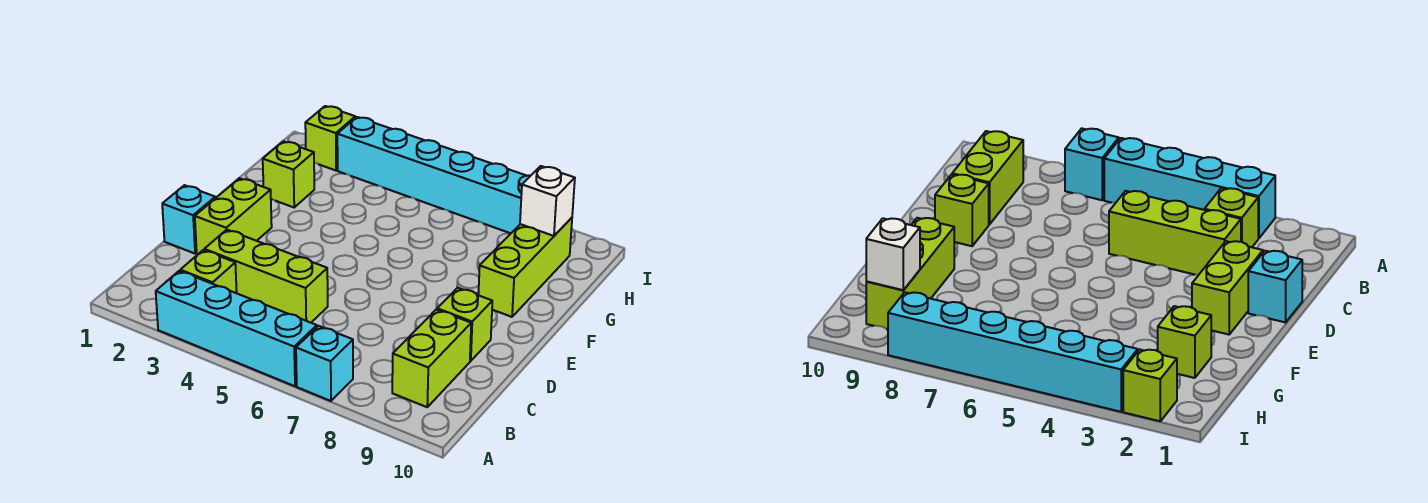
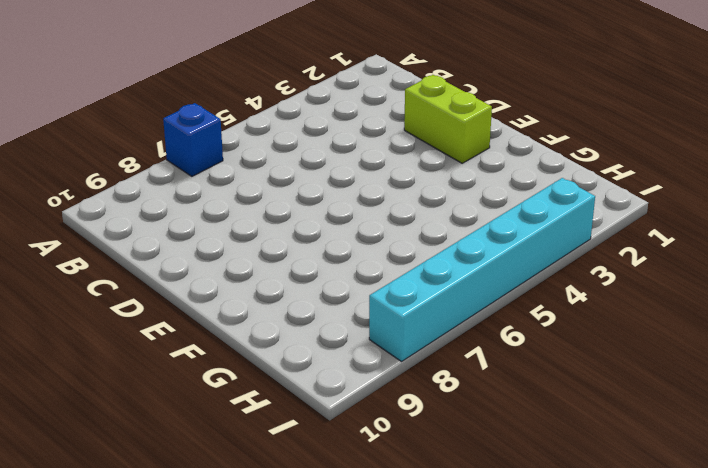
blue 1x1 brick [163,103,223,176] -> cyan 1x1 brick [296,326,353,401]
none -> cyan 1x4 brick [156,271,317,386]
none -> lime 1x1 brick [180,250,237,293]
none -> lime 1x2 brick [392,309,471,407]

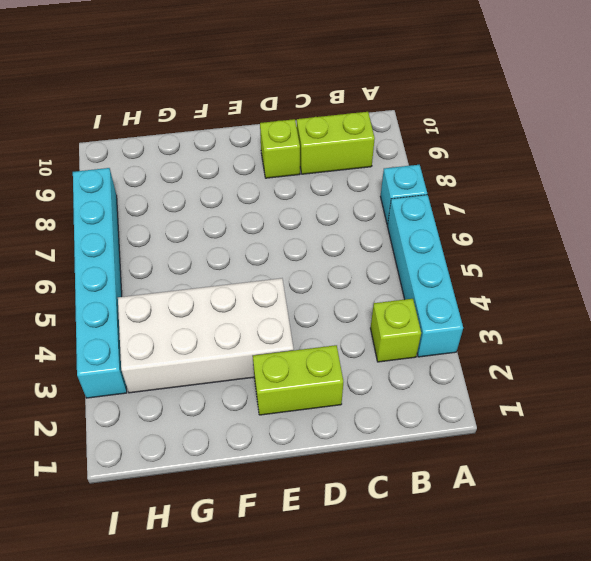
white 2x4 brick [118,278,294,393] -> none
none -> lime 1x3 brick [204,230,328,323]
none -> cyan 1x1 brick [162,185,215,254]
none -> lime 1x3 brick [478,218,572,317]

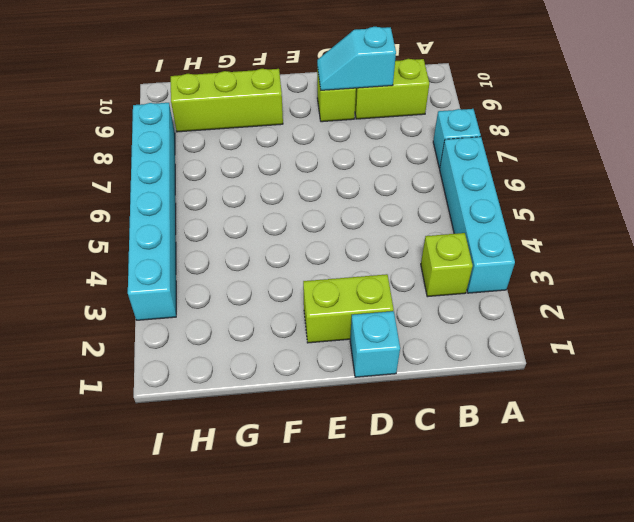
cyan 1x2 slope [317,27,396,90] -> none
none -> lime 1x3 brick [204,230,328,323]
none -> lime 1x1 brick [263,141,314,207]
none -> lime 1x1 brick [305,106,355,170]

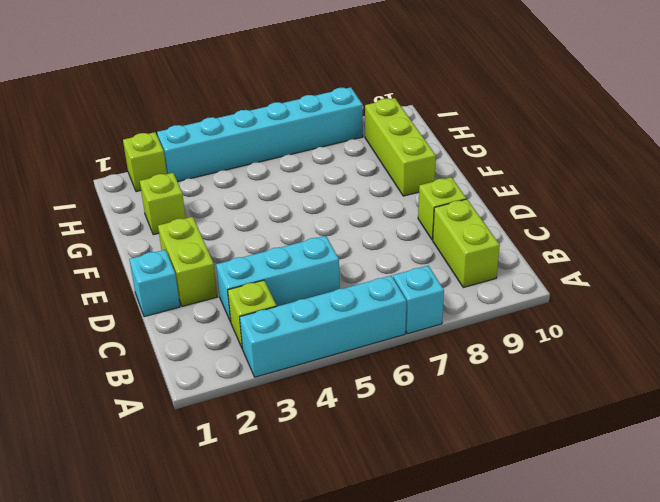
cyan 1x3 brick [216,236,340,322] -> lime 1x3 brick [204,230,328,323]
none -> white 1x1 brick [520,166,575,236]

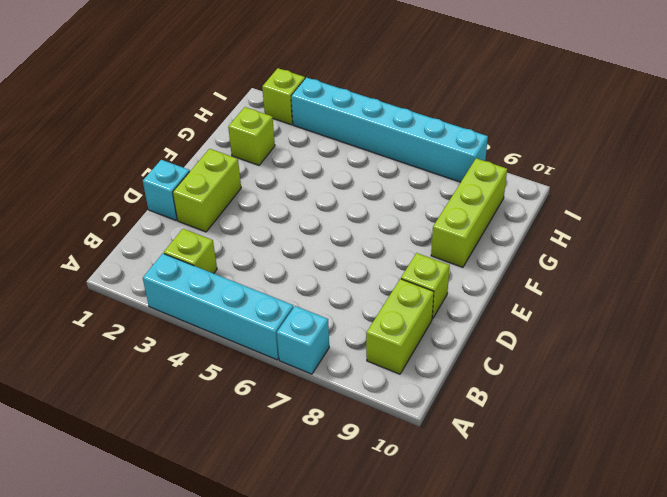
none -> lime 1x3 brick [204,230,328,323]
none -> white 1x1 brick [520,166,575,236]

